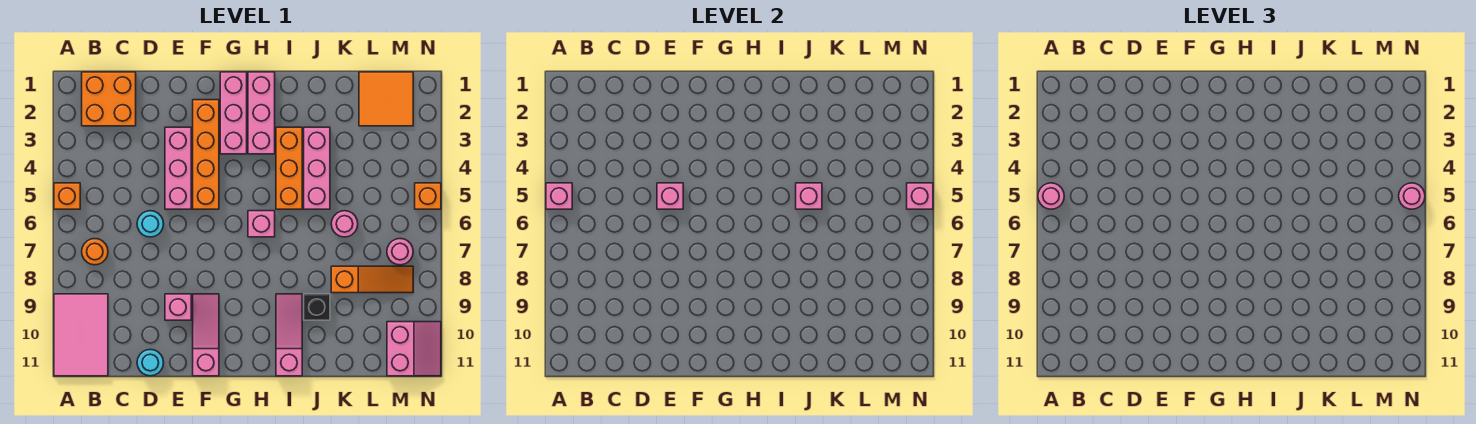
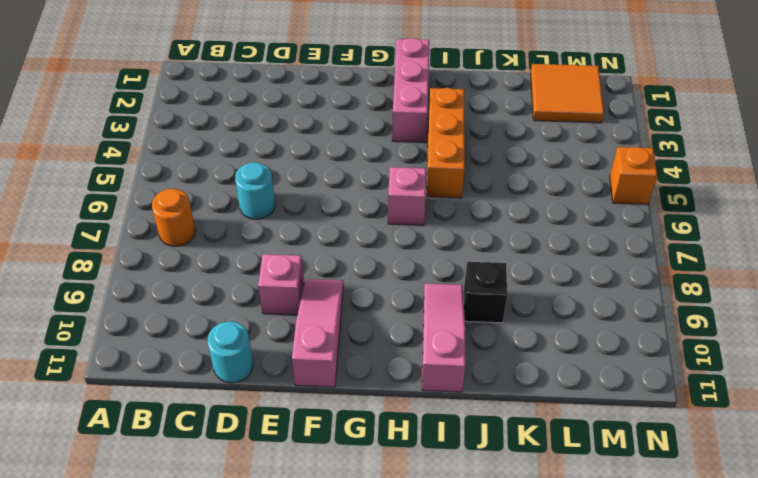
none -> orange 1x1 brick [54,183,80,209]
none -> pink 2x3 tile [54,294,108,376]
none -> orange 2x2 brick [82,72,136,126]

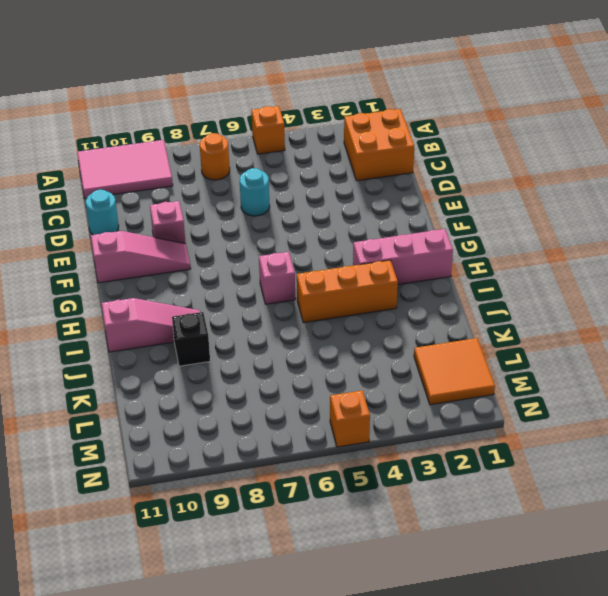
none -> pink 1x3 brick [165,127,191,209]
none -> orange 1x4 brick [193,100,219,209]
none -> pink 1x3 brick [220,72,247,154]

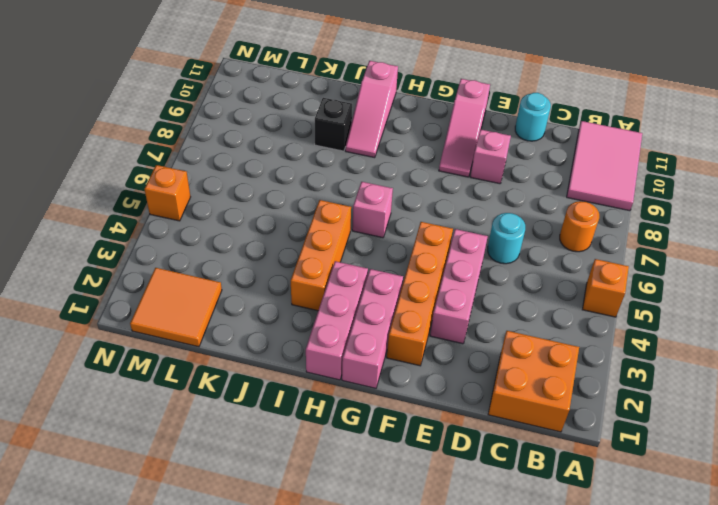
none -> pink 1x3 brick [304,127,330,209]
none -> pink 1x1 round brick [331,211,358,237]
none -> orange 1x3 slope [331,266,413,293]

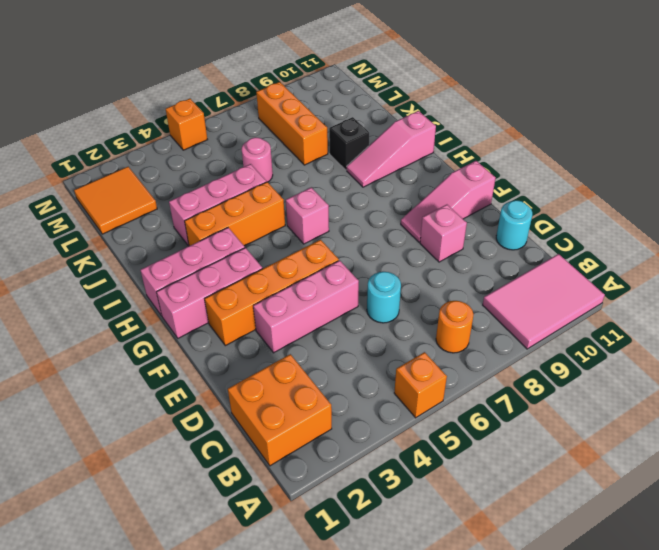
orange 1x3 brick [256,82,328,165] -> orange 1x3 slope [331,266,413,293]
none -> pink 1x1 round brick [387,239,413,265]
none -> pink 2x2 slope [387,322,441,376]
none -> pink 1x1 brick [546,183,572,209]

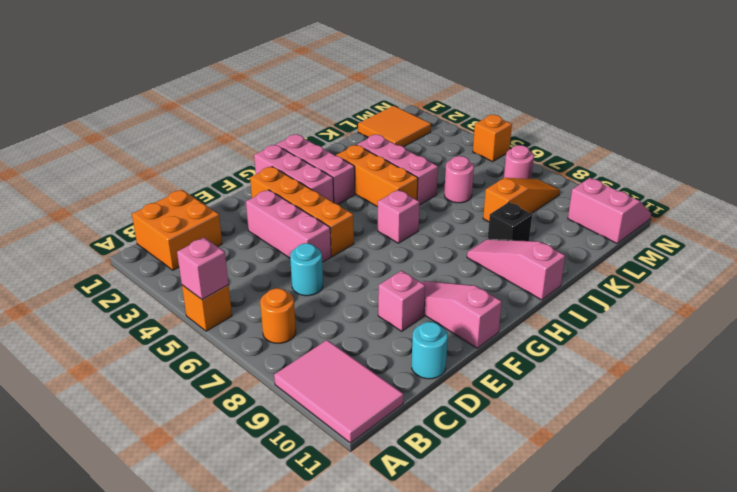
none -> pink 1x1 brick [657,183,683,209]
none -> pink 1x1 brick [796,183,822,209]
none -> pink 1x1 brick [907,183,933,209]

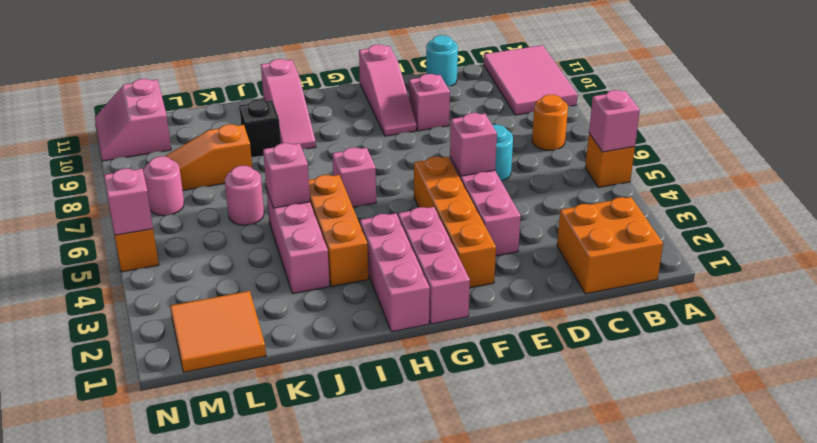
none -> pink 1x1 round brick [1038,183,1064,209]
none -> pink 1x1 round brick [1399,183,1425,209]

